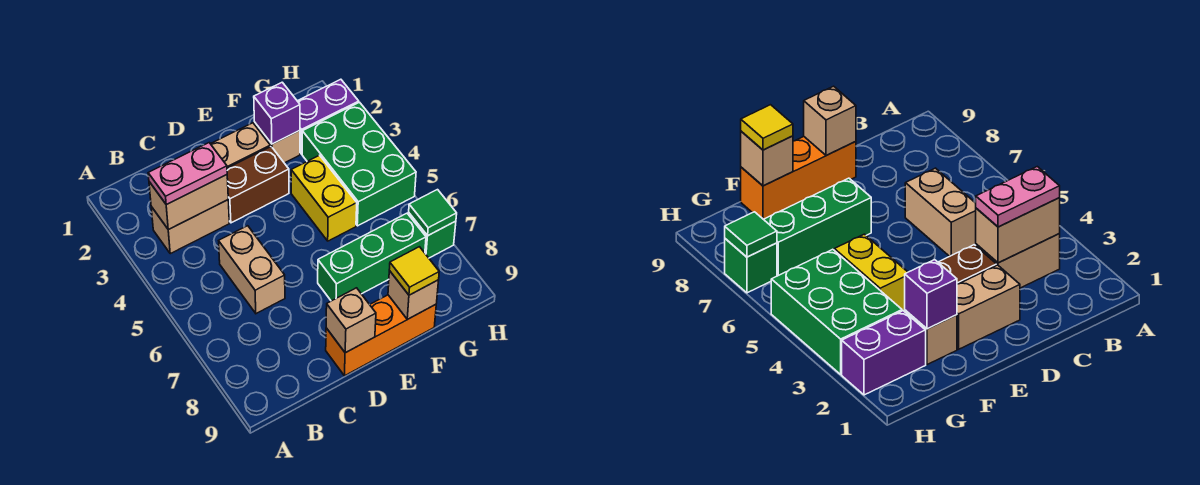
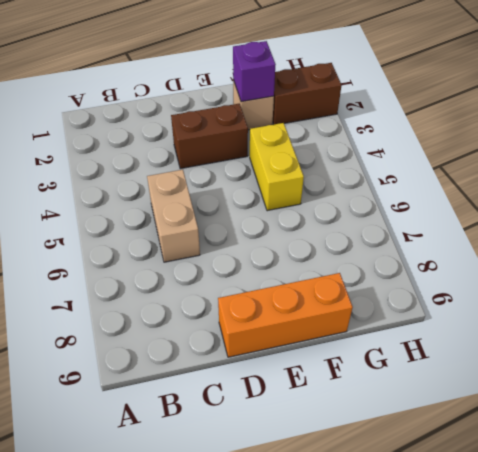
brown 1x2 brick [273,63,342,124] -> purple 1x2 brick [298,79,359,154]
none -> tan 1x2 brick [151,200,229,254]
none -> tan 1x2 brick [211,123,270,168]
none -> green 1x3 brick [318,213,426,301]

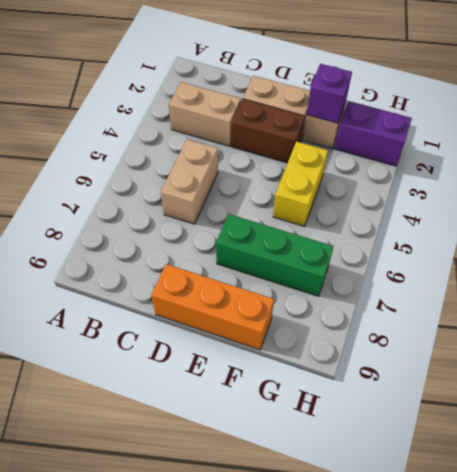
none -> green 2x3 brick [302,102,416,226]
none -> green 1x1 brick [408,213,456,258]
none -> tan 1x2 brick [149,175,228,230]

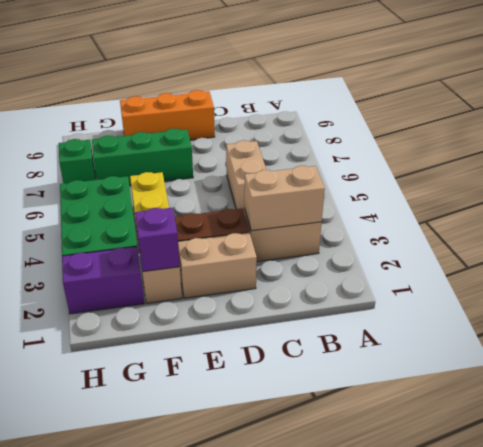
none -> tan 1x1 brick [326,288,376,353]
none -> tan 1x1 brick [388,271,439,319]
none -> green 1x1 tile [409,190,457,236]

